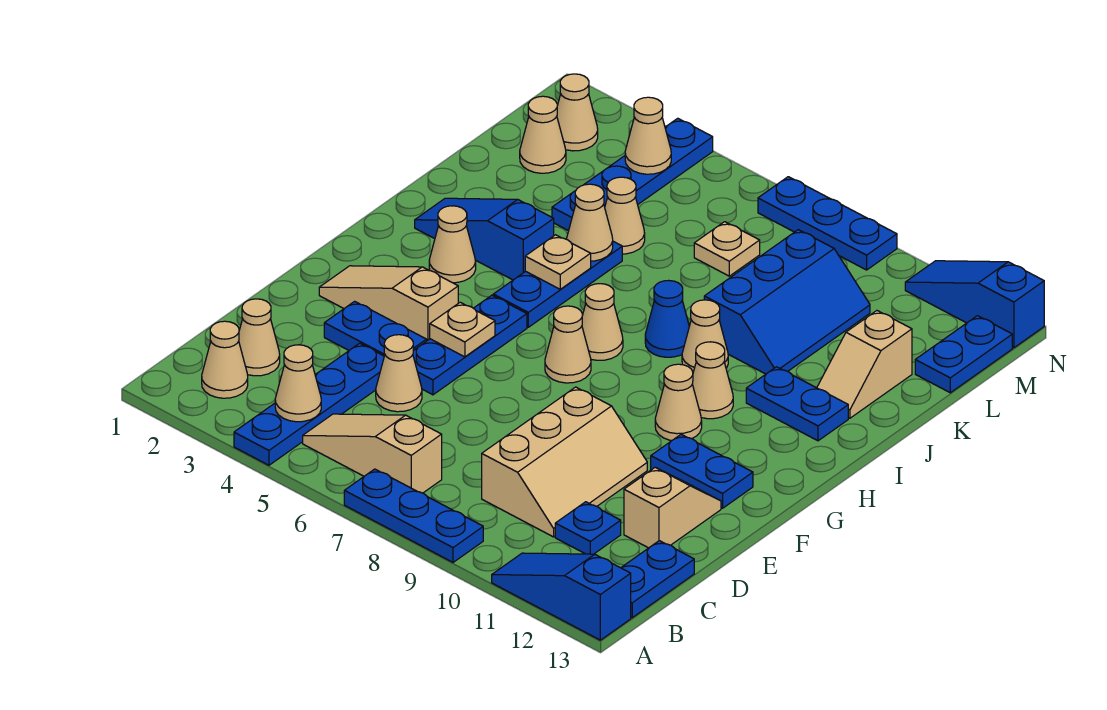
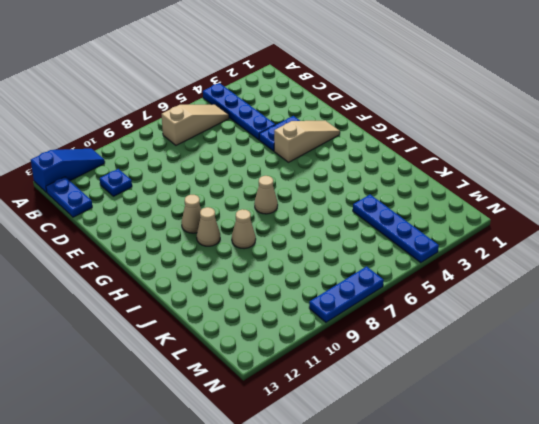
none -> blue 1x3 plate [344,469,483,562]
none -> tan 1x1 cone [202,321,248,398]
none -> tan 1x1 cone [239,299,280,376]
none -> tan 2x3 slope [482,387,647,537]

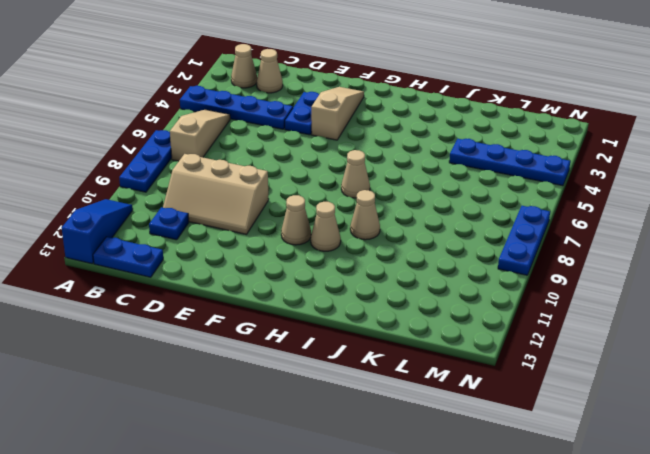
none -> tan 1x1 cone [376,335,422,412]
none -> tan 1x2 slope [624,467,721,548]
none -> blue 1x3 plate [413,295,527,395]
none -> blue 1x2 plate [651,434,753,508]

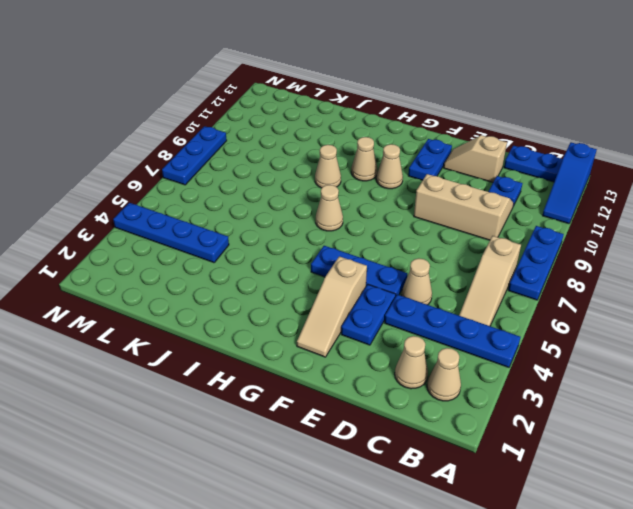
none -> tan 1x1 cone [545,306,591,383]
none -> tan 1x1 cone [429,206,476,283]
none -> blue 1x3 plate [493,241,622,327]
none -> blue 1x3 slope [415,198,554,280]

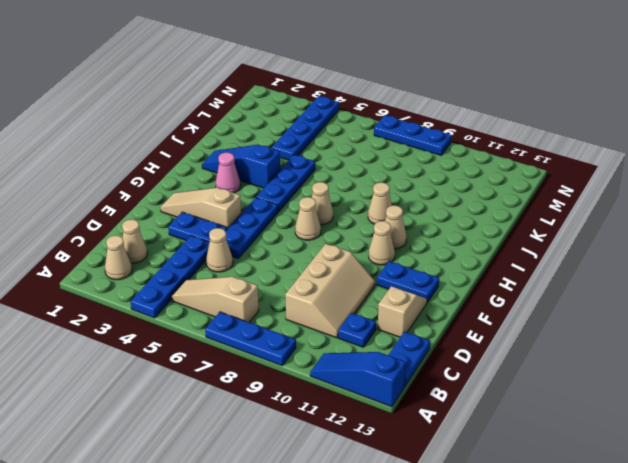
pink 1x1 cone [216,152,241,193] -> tan 1x1 cone [429,206,476,283]
none -> blue 1x1 cone [645,280,689,357]
none -> blue 1x2 plate [746,367,848,441]
none -> blue 2x3 slope [704,230,870,374]
none -> tan 1x2 slope [817,311,912,418]

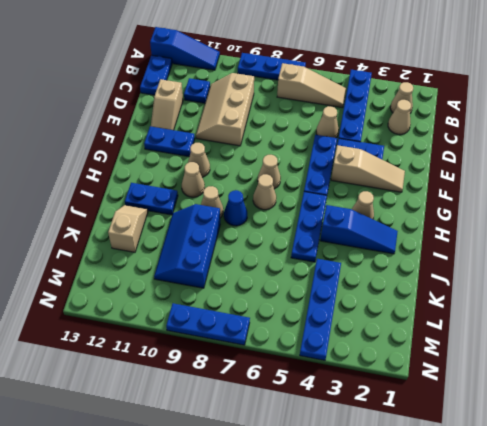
none -> tan 1x1 cone [605,177,645,254]
none -> tan 1x1 cone [520,96,566,173]
none -> tan 1x1 plate [694,222,760,276]
none -> blue 1x2 plate [915,316,1012,393]

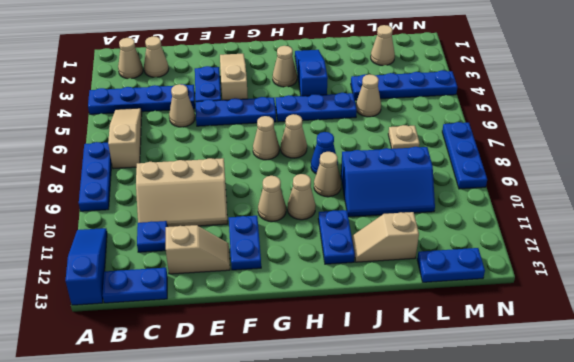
none -> tan 1x1 cone [557,74,598,151]
none -> blue 1x3 slope [905,261,1044,348]
none -> tan 1x1 cone [275,345,321,422]
none -> tan 1x1 plate [430,302,495,357]

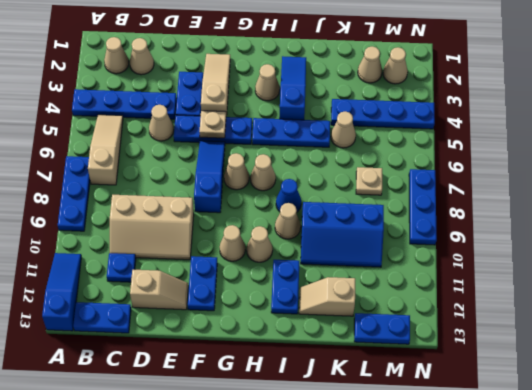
blue 1x3 slope [194,141,225,213] -> blue 1x3 slope moved to [905,261,1044,348]
none -> tan 1x1 cone [275,345,321,422]
none -> tan 1x1 plate [525,235,591,289]
none -> tan 1x1 cone [567,184,613,261]
none -> tan 1x1 cone [625,97,671,174]

